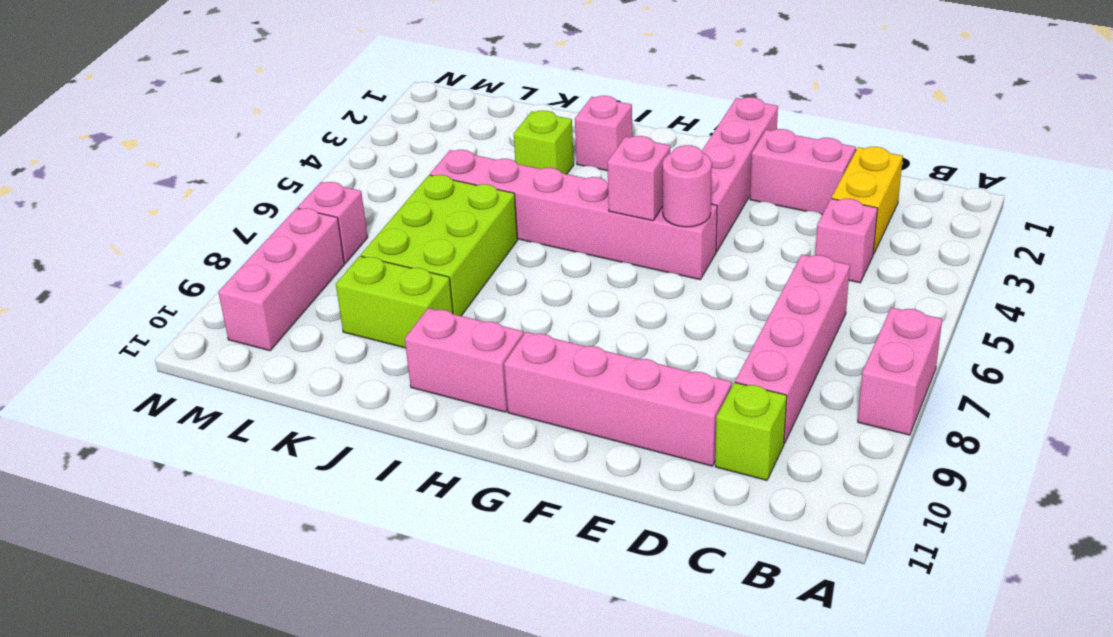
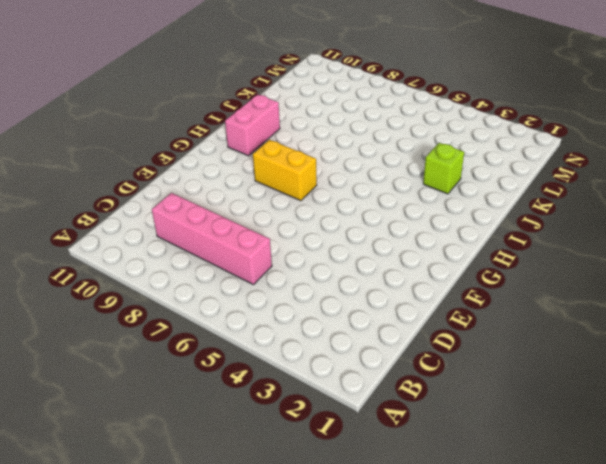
yellow 1x2 brick [253,140,317,201] -> yellow 1x2 brick moved to [832,147,903,254]
none -> pink 1x2 brick [858,307,942,435]
none -> pink 1x1 brick [815,199,878,283]
none -> lime 1x1 brick [715,382,787,480]

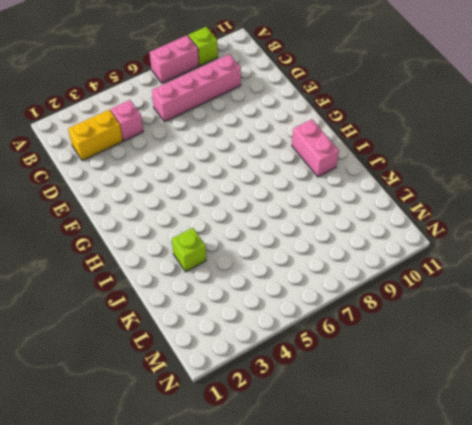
lime 1x1 brick [188,27,218,66] -> lime 1x1 brick moved to [715,382,787,480]
none -> pink 1x2 brick [750,129,856,215]
none -> pink 1x4 brick [504,332,732,466]
none -> pink 1x4 brick [702,97,778,252]

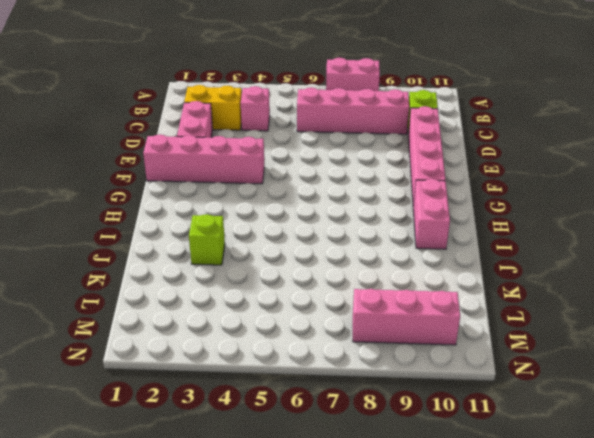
none -> pink 1x6 brick [430,150,717,280]
none -> pink 1x1 brick [575,96,632,171]
none -> lime 2x3 brick [361,175,518,316]

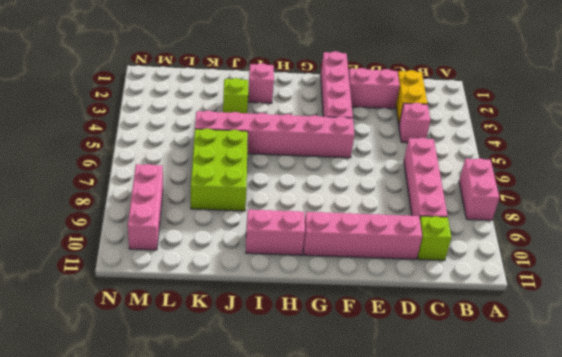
none -> lime 1x2 brick [336,256,453,348]
none -> pink 1x1 brick [298,182,368,263]
none -> pink 1x1 round brick [663,145,712,227]

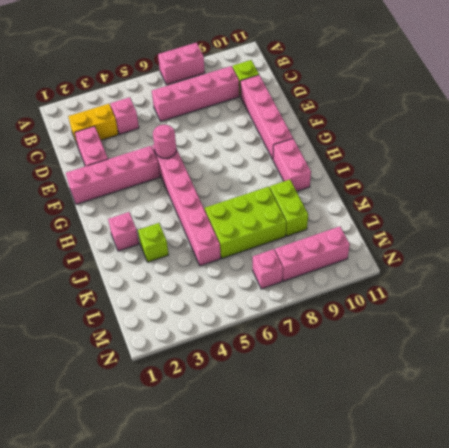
none -> pink 1x1 brick [607,136,670,221]

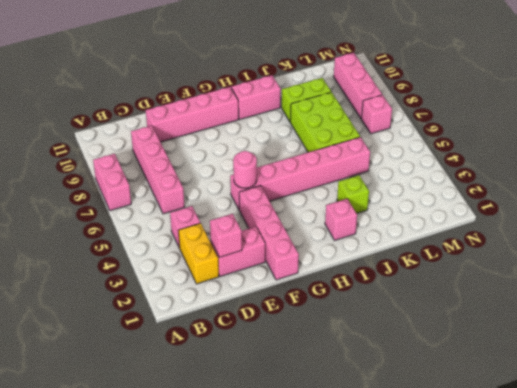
pink 1x1 brick [210,214,242,257] -> pink 1x1 brick moved to [607,136,670,221]
none -> lime 1x1 brick [715,382,787,480]

